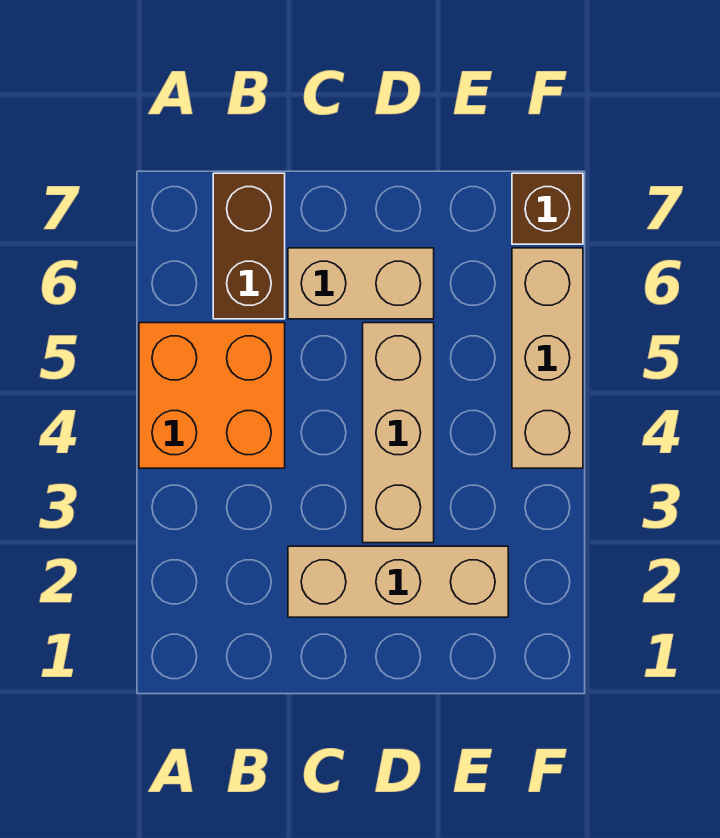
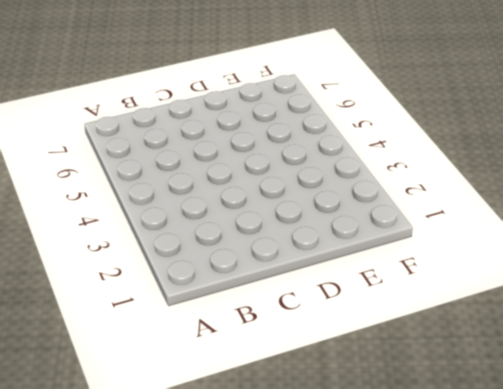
none -> orange 2x2 brick [139,323,285,468]
none -> brown 1x2 brick [213,173,285,319]

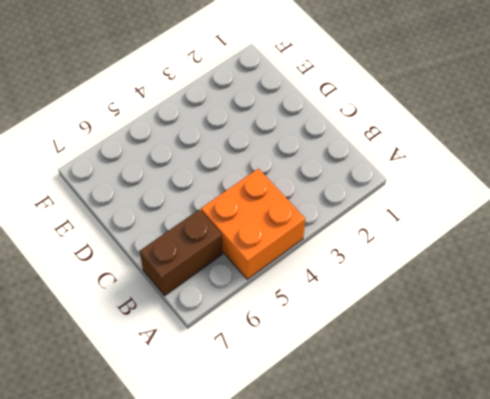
none -> tan 1x3 brick [288,546,508,617]
none -> tan 1x2 brick [288,248,434,319]

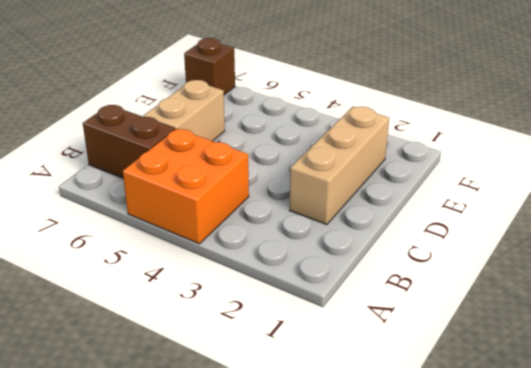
none -> tan 1x3 brick [363,323,434,543]
none -> tan 1x3 brick [512,248,583,468]

